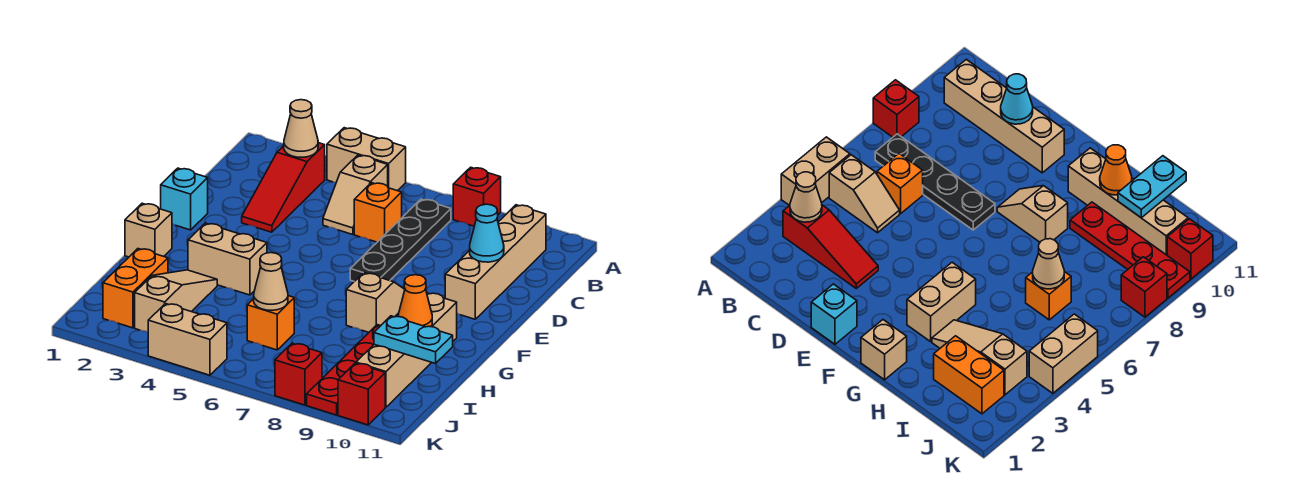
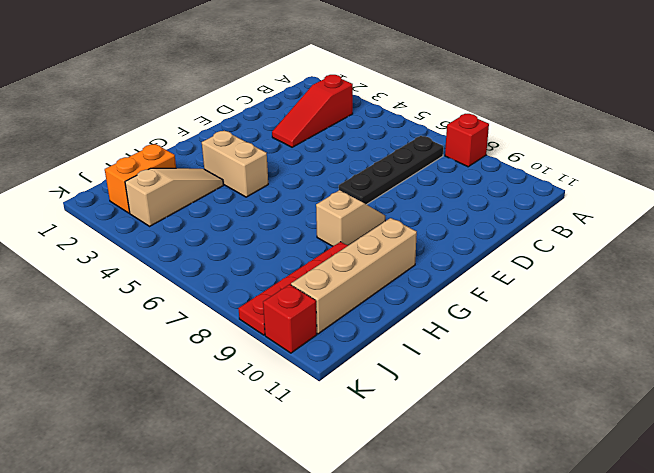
none -> tan 1x2 brick [327,128,406,191]
none -> tan 1x2 slope [323,155,388,235]
none -> tan 1x4 brick [445,205,546,319]

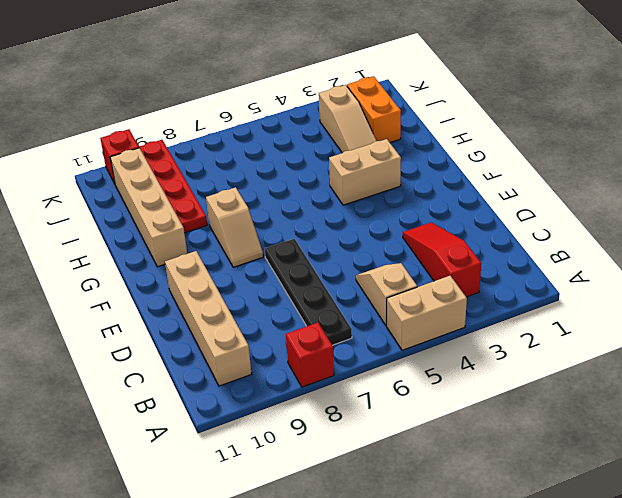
none -> orange 1x1 brick [354,183,402,242]
none -> cyan 1x1 brick [161,168,208,230]
none -> tan 1x1 brick [125,203,172,257]

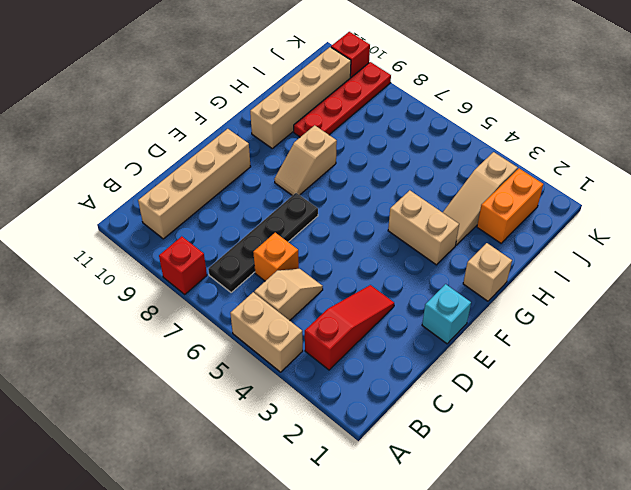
none -> orange 1x1 brick [247,296,294,350]
none -> tan 1x2 brick [148,304,227,375]
none -> red 1x1 brick [275,343,322,405]

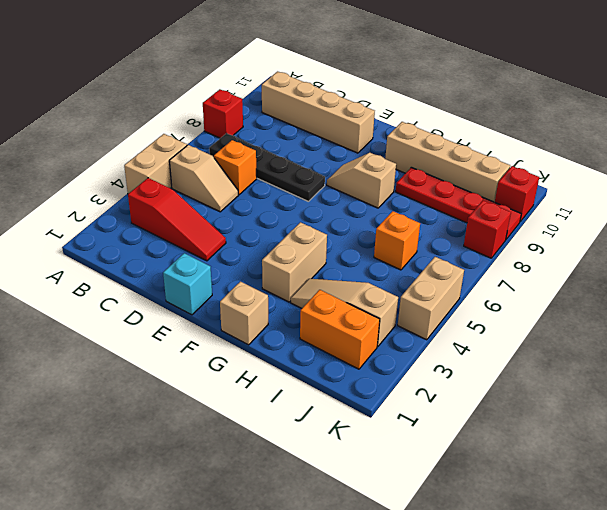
none -> tan 1x1 cone [284,100,318,157]
none -> cyan 1x1 cone [470,204,504,262]
none -> orange 1x1 cone [398,275,432,327]

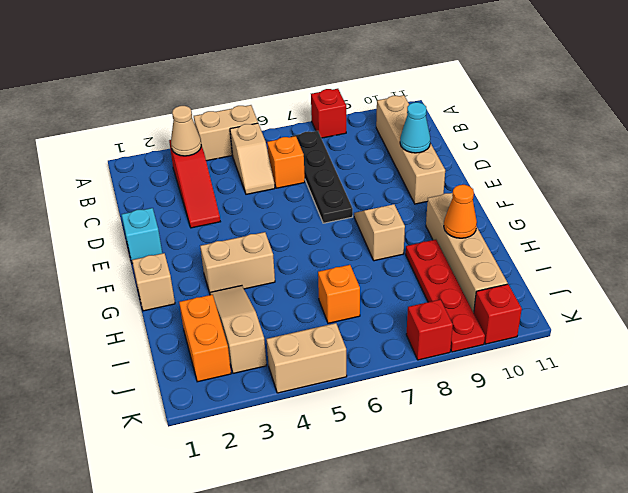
none -> tan 1x1 cone [254,253,288,310]
none -> cyan 1x2 plate [374,316,453,364]

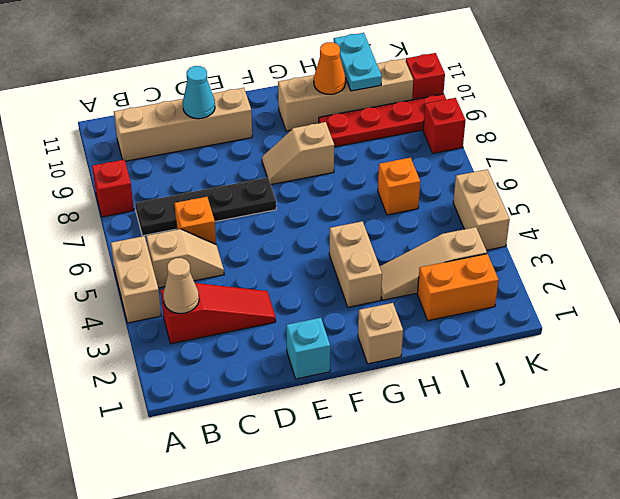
none -> tan 1x1 cone [254,253,288,310]

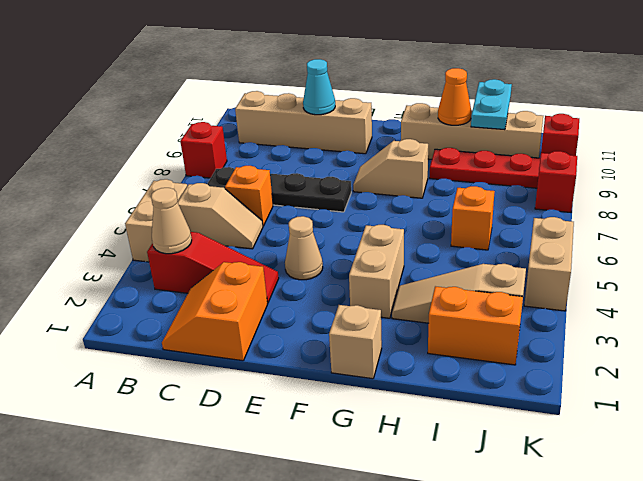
orange 2x2 slope [162,262,267,361] -> none
tan 1x1 cone [285,216,323,280] -> tan 1x1 cone moved to [254,253,288,310]
none -> cyan 1x1 brick [161,168,208,230]

